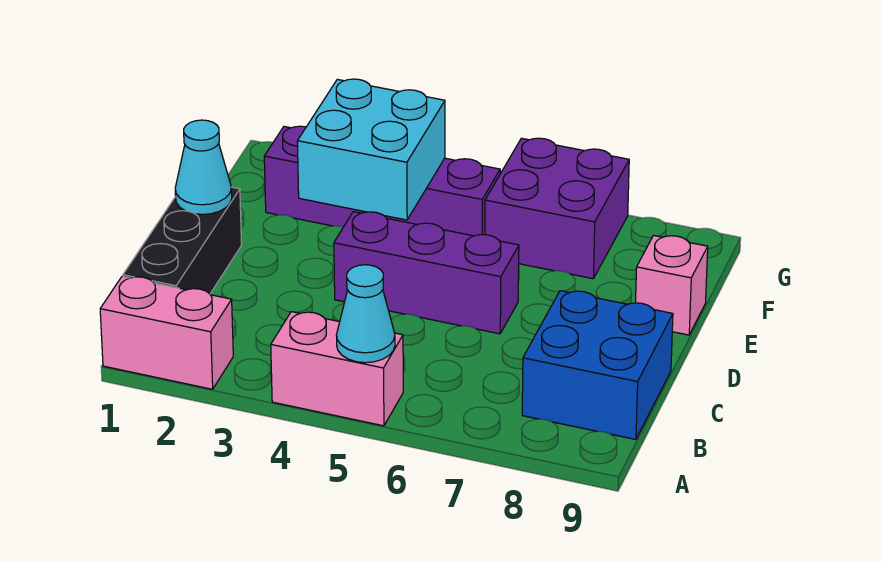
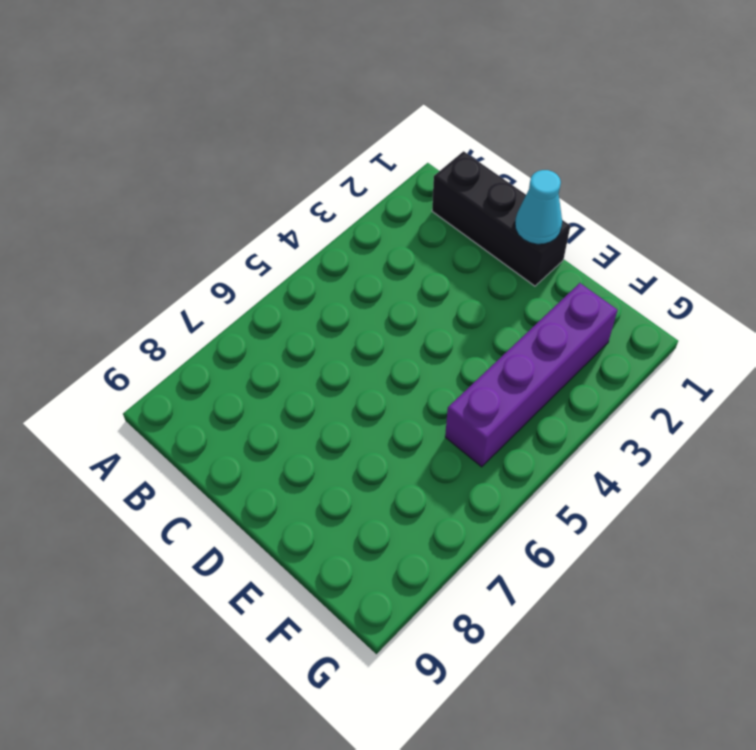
none -> pink 1x2 brick [100,277,233,389]
none -> pink 1x2 brick [271,312,403,426]

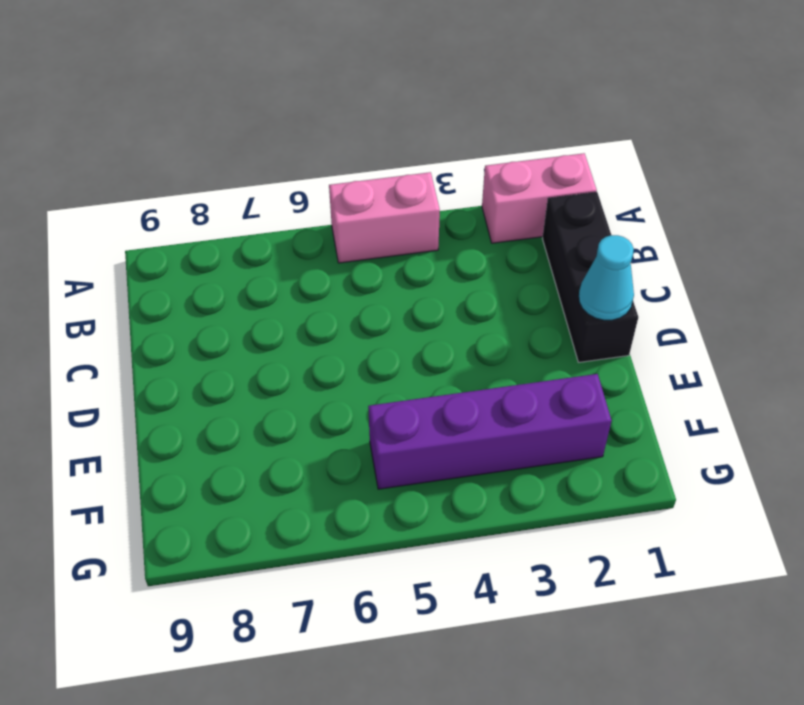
none -> blue 2x2 brick [522,291,673,439]
none -> purple 1x3 brick [334,212,519,334]

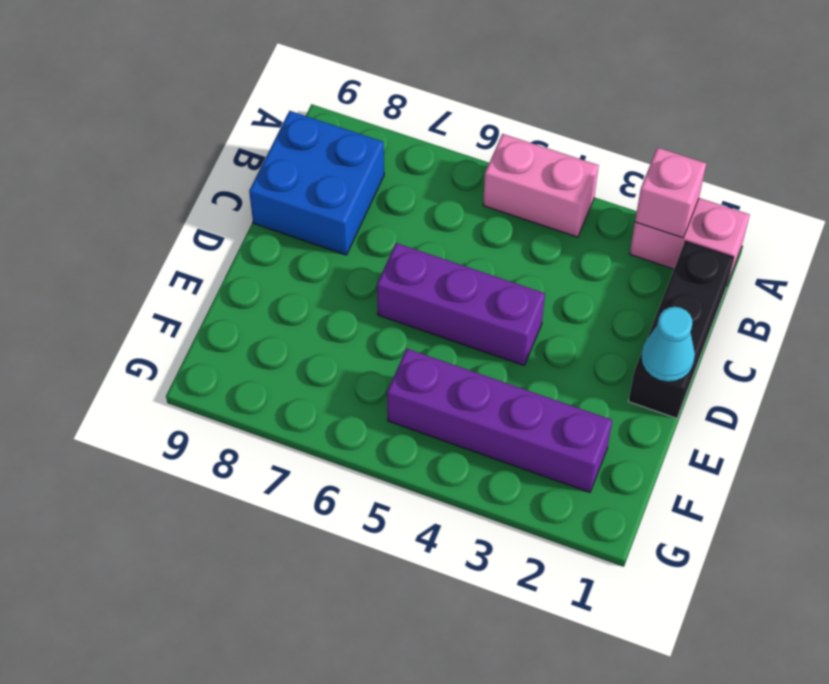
pink 1x1 brick [635,148,706,238] -> pink 1x1 brick moved to [636,235,708,335]
none -> purple 2x2 brick [485,138,629,279]
none -> cyan 1x1 cone [336,265,395,363]

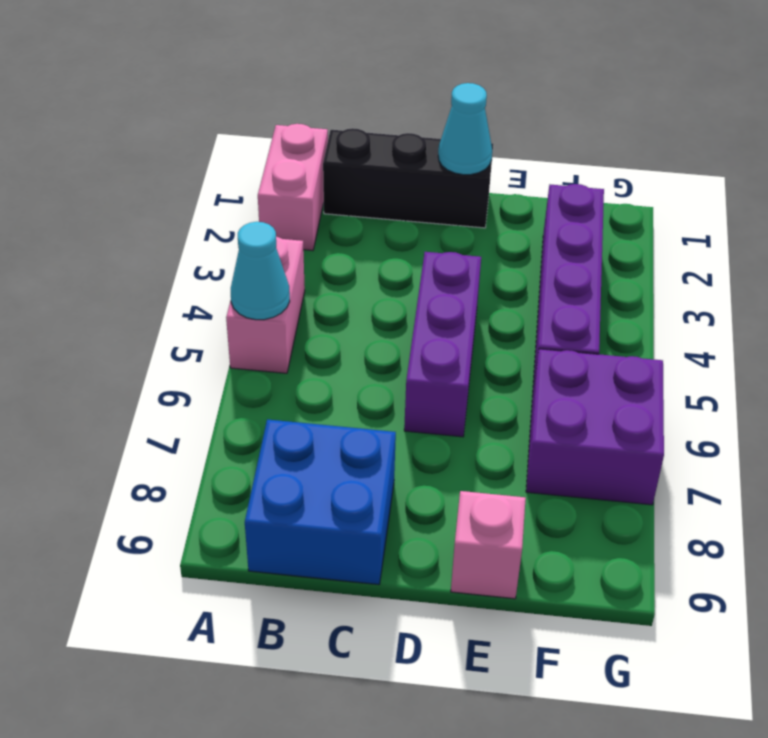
none -> cyan 2x2 brick [297,79,445,220]

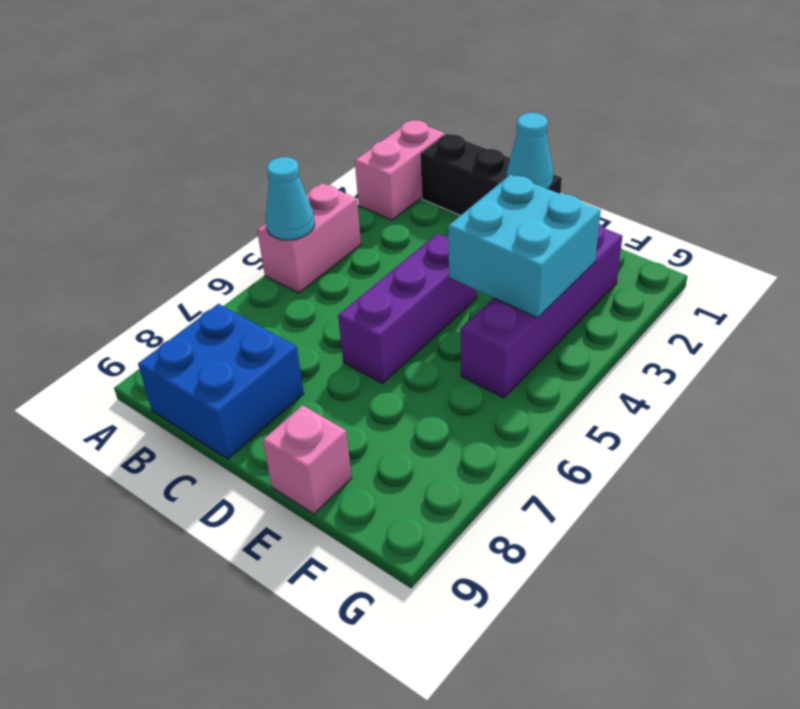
none -> purple 2x2 brick [485,138,629,279]

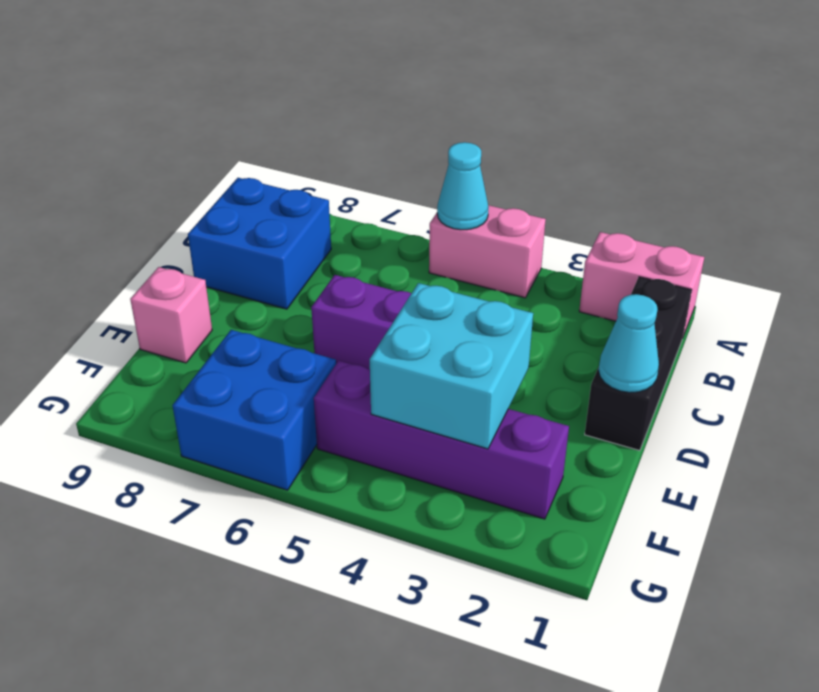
blue 2x2 brick [173,330,336,490] -> purple 2x2 brick [485,138,629,279]

